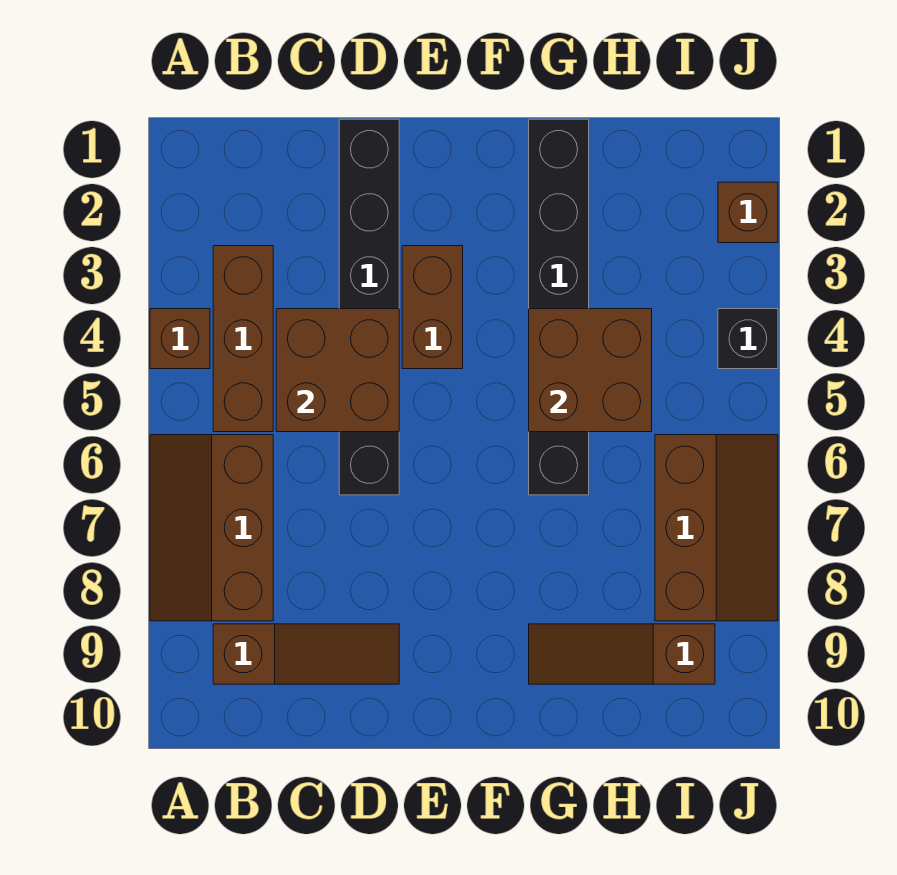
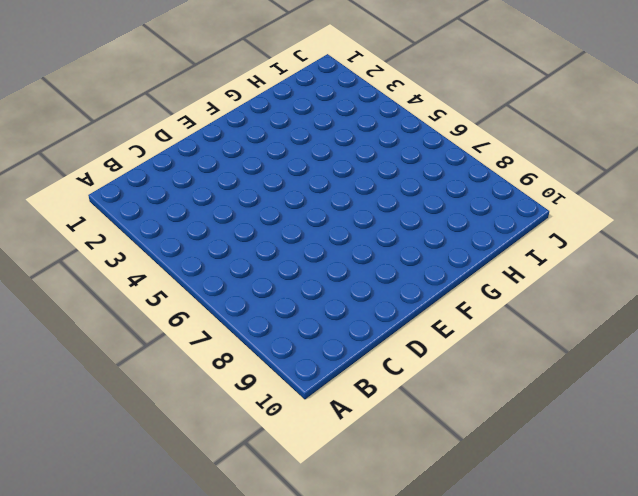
none -> brown 1x1 brick [150,309,210,369]
none -> brown 2x3 slope [150,435,273,621]
none -> brown 1x3 brick [213,246,273,432]

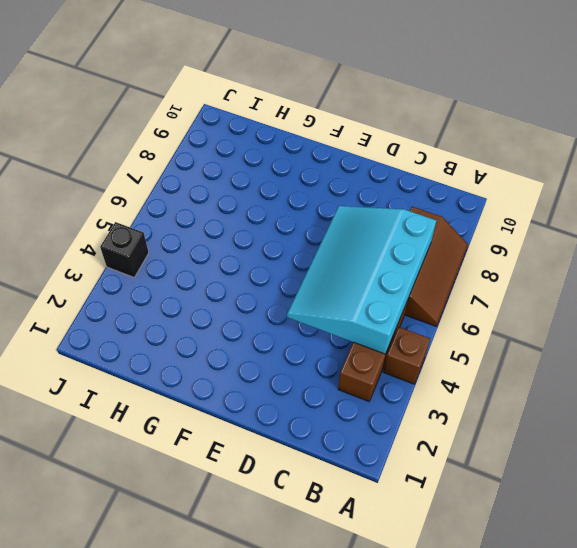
cyan 3x4 slope [287,206,436,354] -> brown 2x2 brick [276,309,399,432]
none -> brown 1x3 slope [213,624,399,684]
none -> black 1x6 brick [339,119,399,495]
none -> brown 1x2 brick [402,246,463,369]

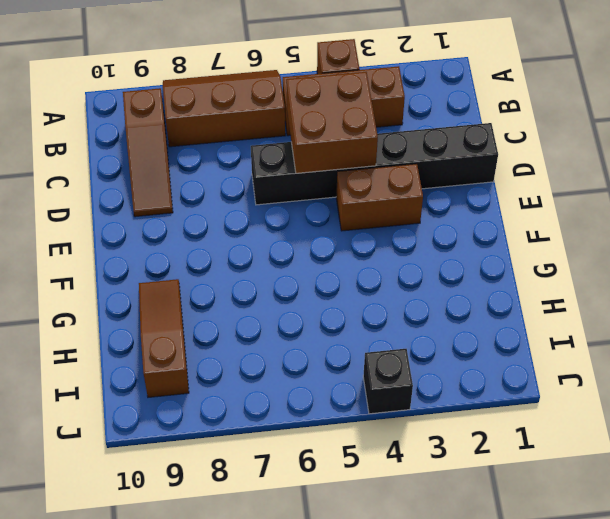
none -> black 1x6 brick [529,119,589,495]
none -> brown 2x3 slope [655,435,778,621]
none -> brown 1x1 brick [718,182,778,243]

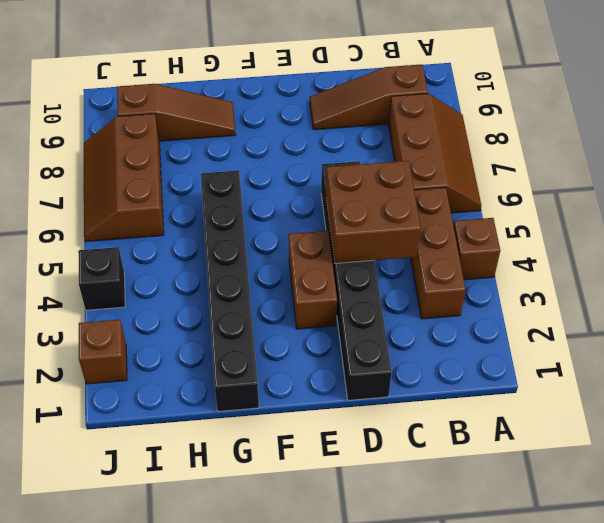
none -> brown 2x2 brick [529,309,652,432]

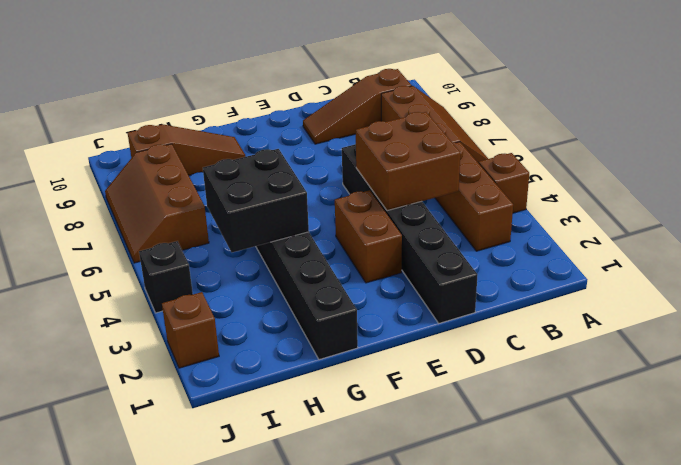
black 2x2 brick [203,149,309,252] -> brown 2x2 brick [529,309,652,432]

